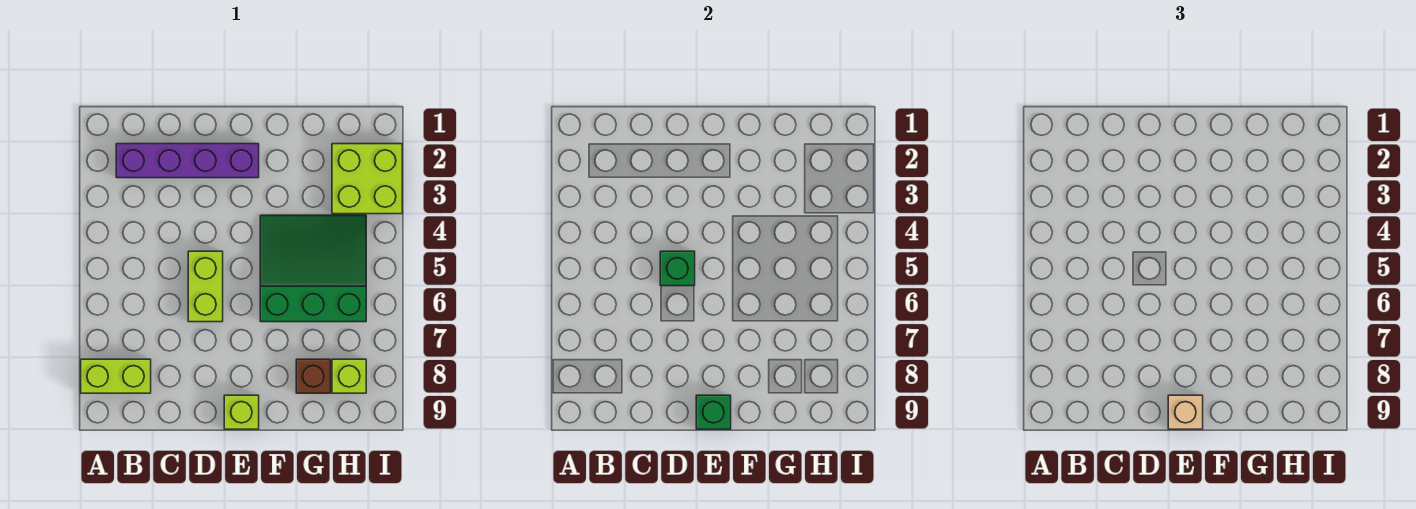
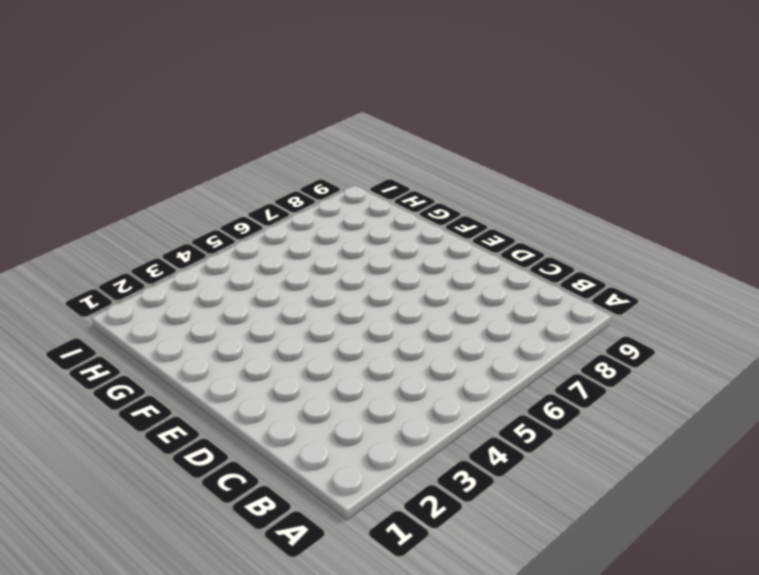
none -> lime 1x2 brick [81,359,151,393]
none -> purple 1x4 brick [116,144,259,178]

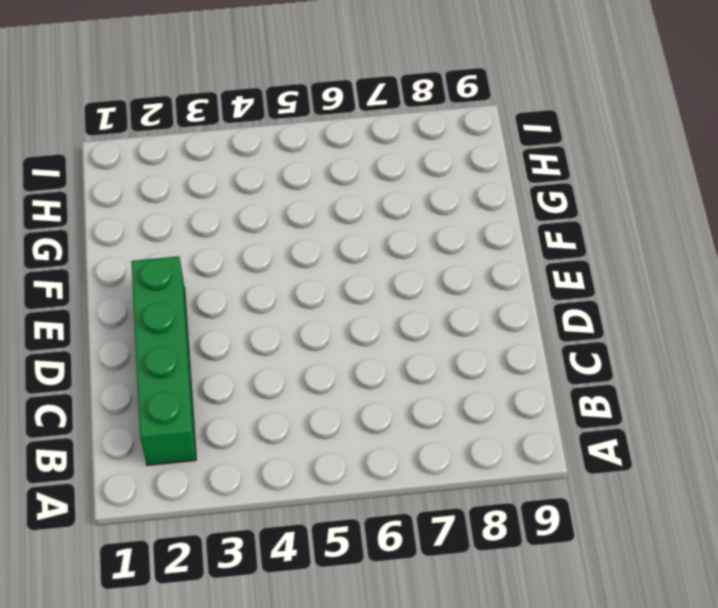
green 1x4 brick [131,256,196,465] -> purple 1x4 brick [116,144,259,178]
none -> lime 1x2 brick [81,359,151,393]
none -> lime 1x2 brick [188,251,223,322]

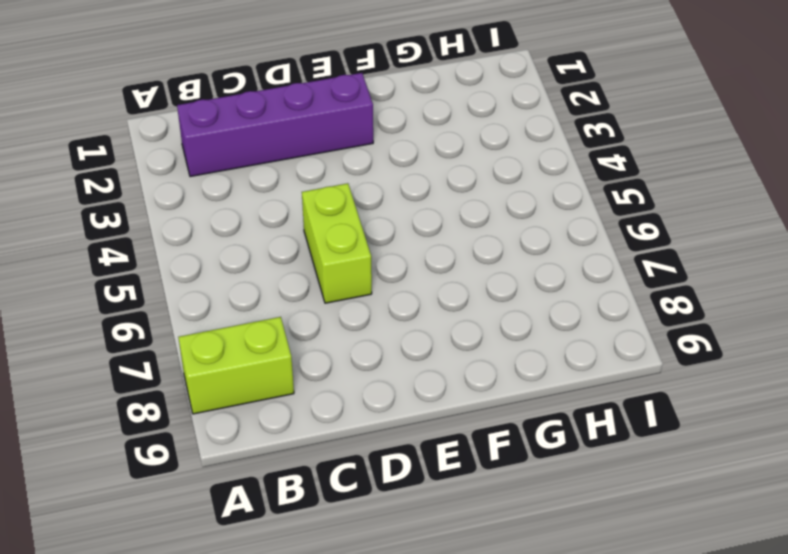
none -> lime 1x1 brick [224,395,259,429]
none -> green 3x3 slope [260,215,366,322]

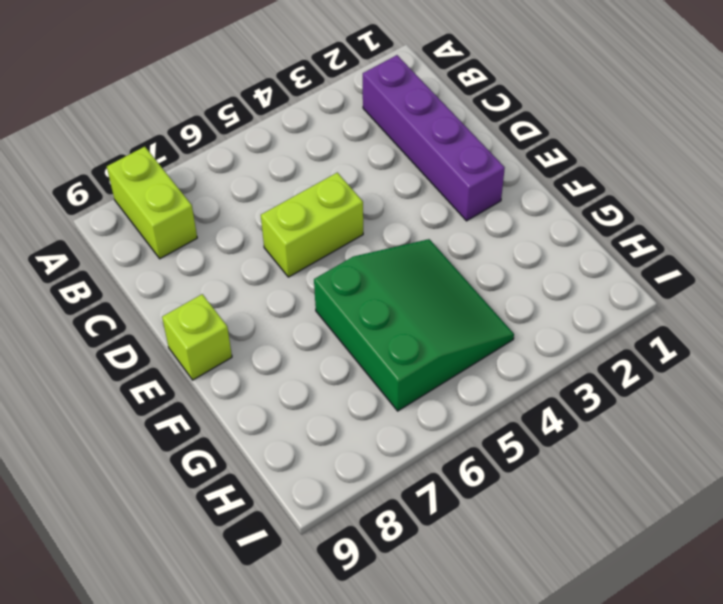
none -> brown 1x1 brick [296,359,330,393]
none -> lime 2x2 brick [332,144,402,214]

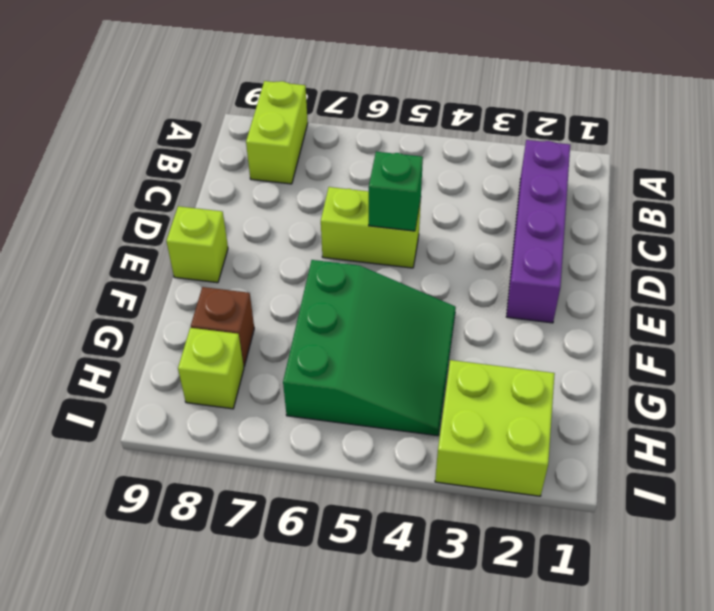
none -> green 1x1 brick [696,395,731,429]
none -> tan 1x1 brick [1168,395,1203,429]

